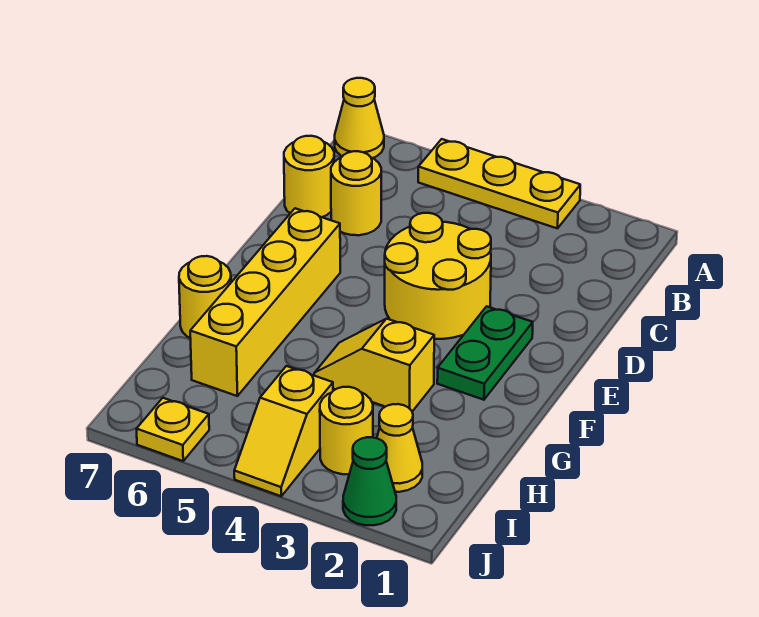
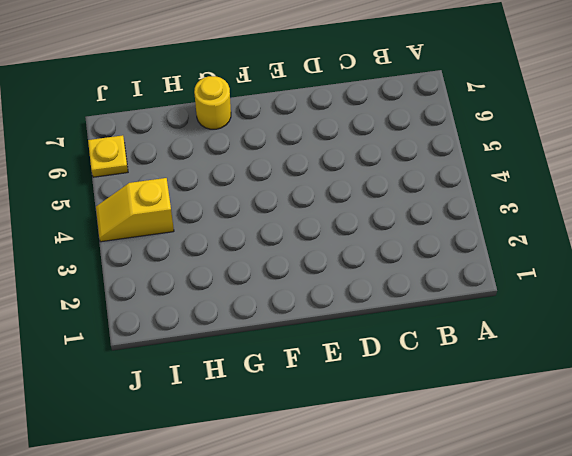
none -> yellow 1x3 plate [418,139,580,228]
none -> yellow 1x1 cone [335,78,384,158]
none -> yellow 1x1 round brick [331,151,381,235]

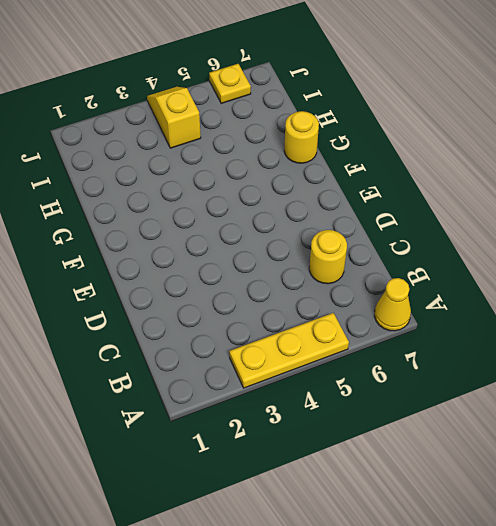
none -> yellow 1x1 round brick [284,136,334,217]
none -> yellow 2x2 round brick [385,213,491,339]
none -> green 1x2 plate [437,306,533,400]

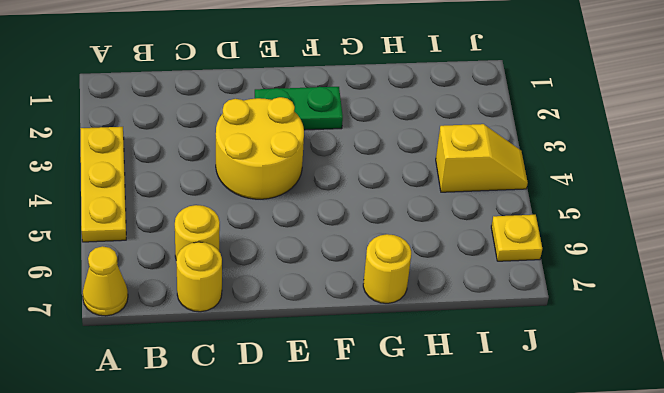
none -> yellow 1x4 brick [190,208,340,396]
none -> yellow 1x2 slope [314,319,434,412]
none -> yellow 1x1 cone [377,404,422,492]

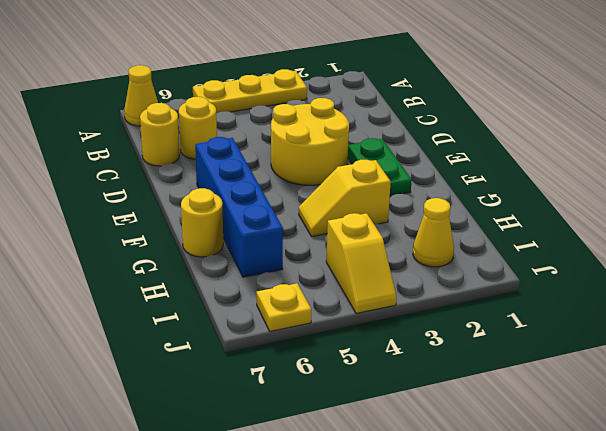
blue 1x4 brick [195,137,283,277] -> yellow 1x4 brick [190,208,340,396]
none -> yellow 1x1 round brick [320,387,373,474]
none -> green 1x1 cone [343,437,396,525]

